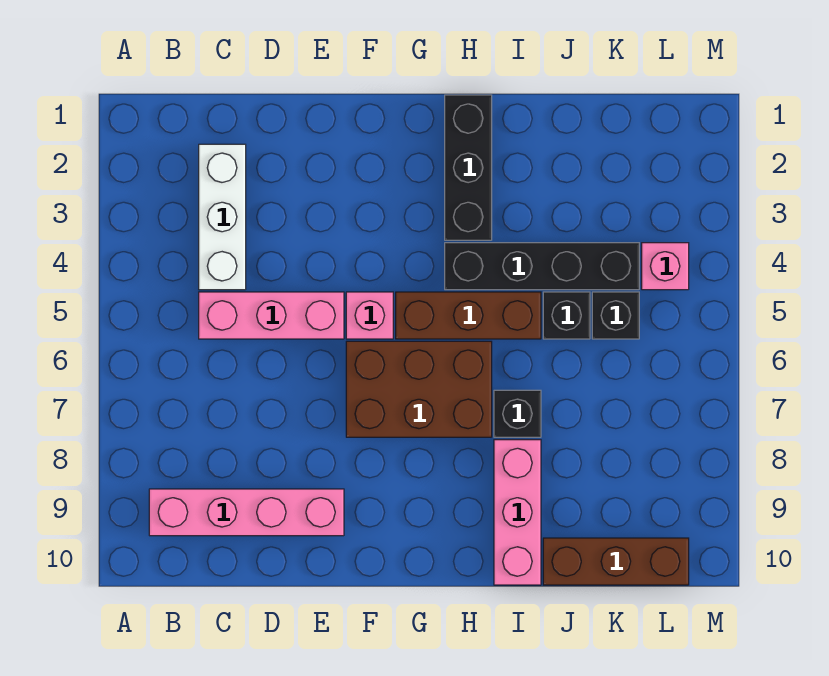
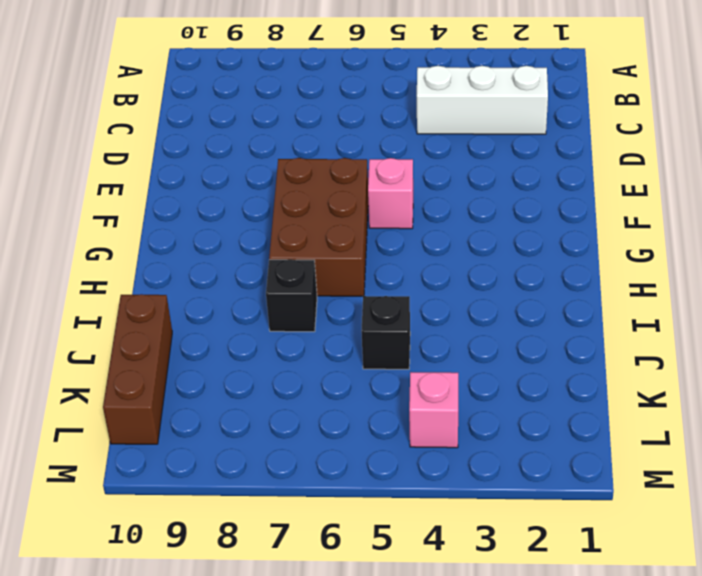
none -> pink 1x4 brick [149,489,344,536]
none -> pink 1x3 brick [199,292,344,339]
none -> brown 1x3 brick [396,292,541,339]

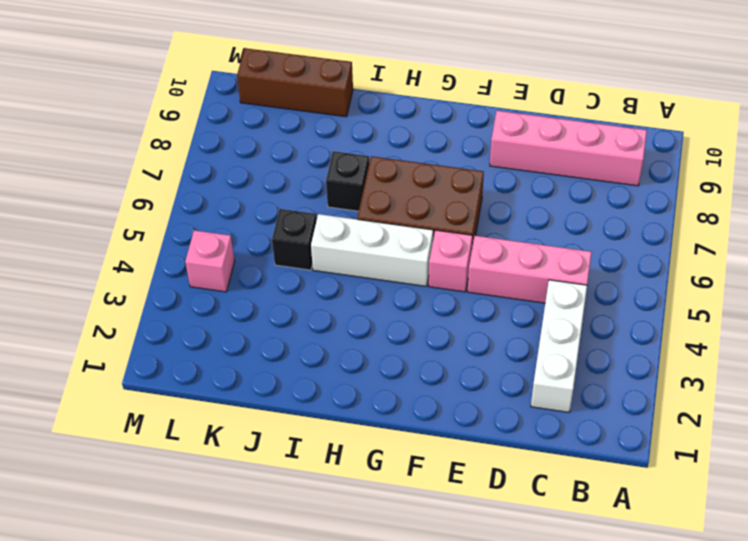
white 1x3 brick [311,214,433,286] -> brown 1x3 brick [396,292,541,339]
none -> black 1x3 brick [445,95,492,240]
none -> black 1x4 brick [445,243,639,290]
none -> pink 1x3 brick [494,440,541,585]

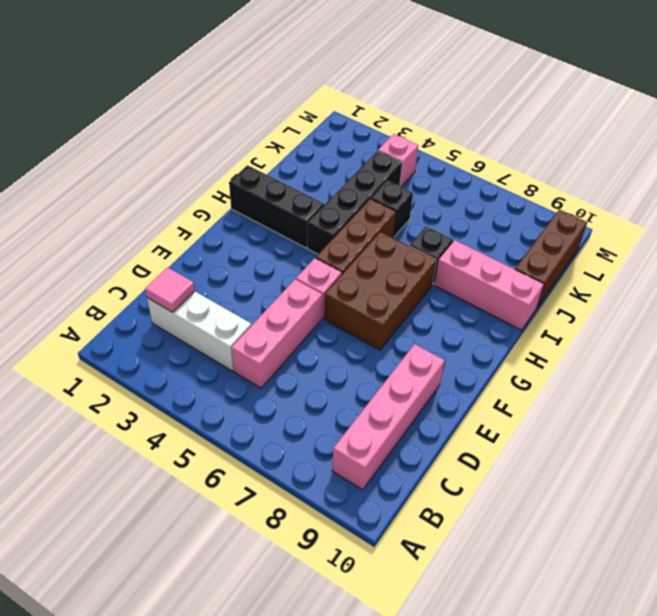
pink 1x1 tile [145,267,195,312] -> none
none -> black 1x1 brick [592,292,639,339]

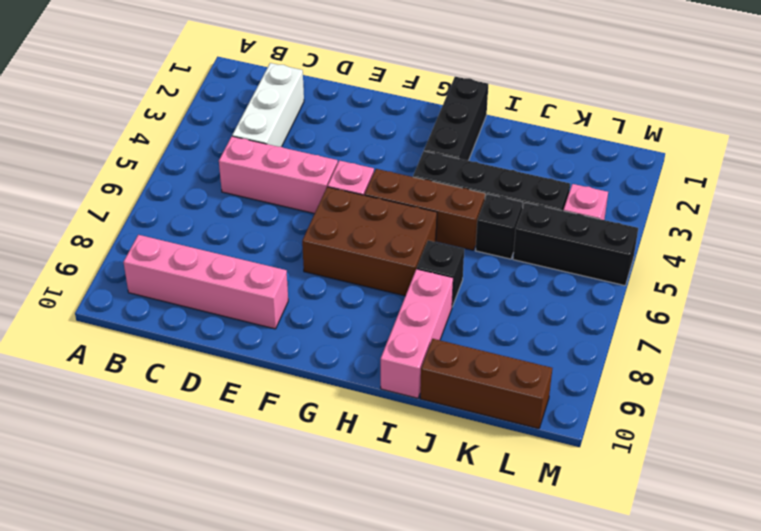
black 1x3 brick [513,202,638,286] -> black 1x1 brick [592,292,639,339]

